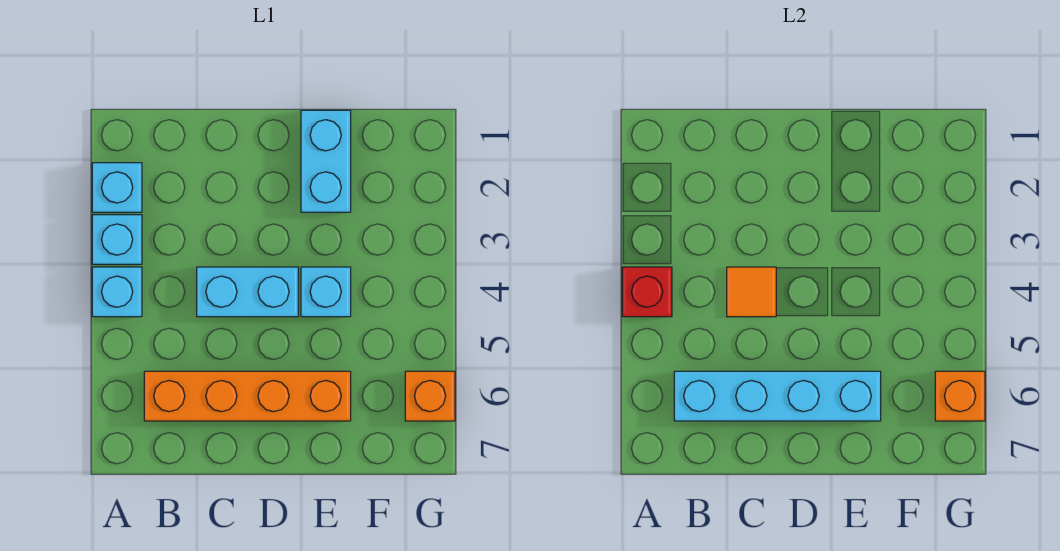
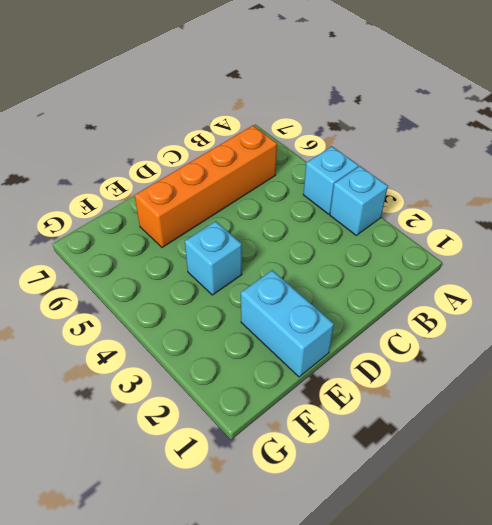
none -> cyan 1x1 brick [92,163,142,212]
none -> cyan 1x2 brick [197,267,298,317]
none -> orange 1x1 brick [405,371,455,421]

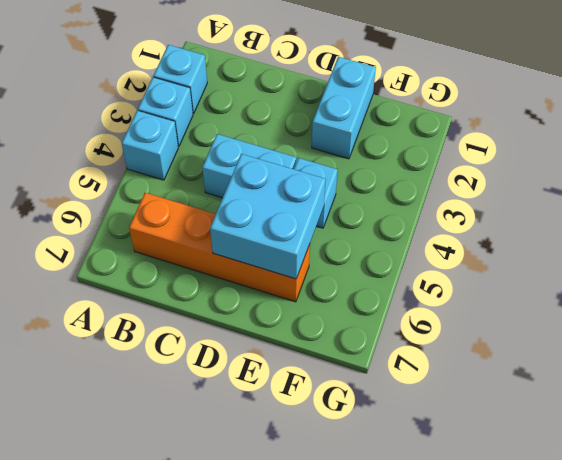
cyan 2x2 brick [210,154,326,279] -> cyan 1x4 brick [674,371,881,421]
none -> orange 1x1 brick [405,371,455,421]
none -> red 1x1 brick [622,267,672,317]
none -> orange 1x1 tile [727,267,776,317]

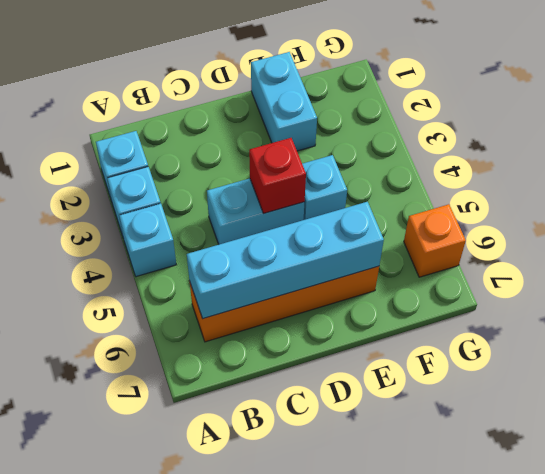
red 1x1 brick [249,138,306,213] -> red 1x1 brick moved to [622,267,672,317]
none -> orange 1x1 tile [727,267,776,317]
none -> orange 1x1 brick [935,371,985,421]

